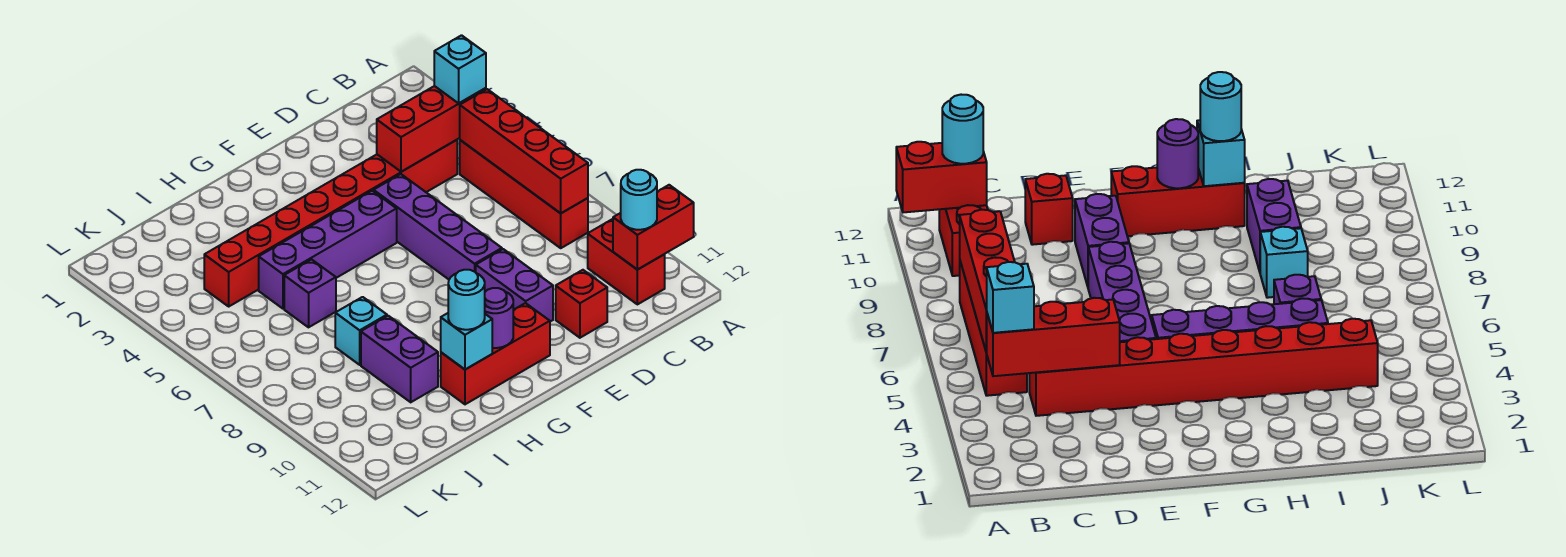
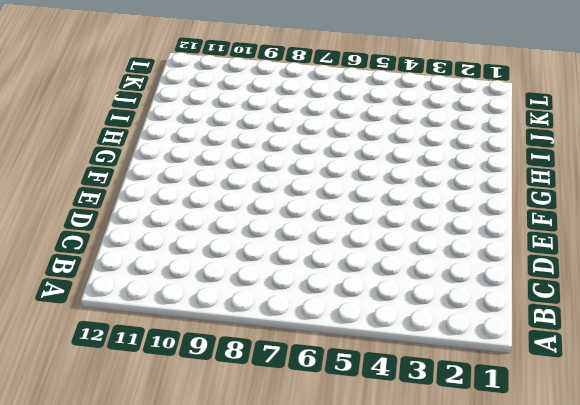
none -> red 1x4 brick [460,140,588,248]
none -> red 1x2 brick [588,219,665,304]
none -> red 1x8 brick [204,140,457,306]

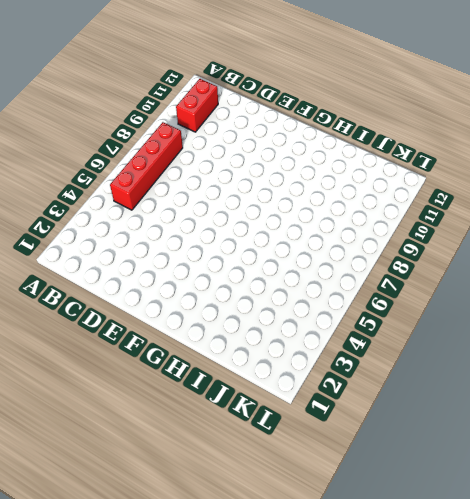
none -> red 1x8 brick [204,140,457,306]
none -> red 1x1 brick [556,270,607,338]
none -> purple 1x4 brick [374,174,502,279]

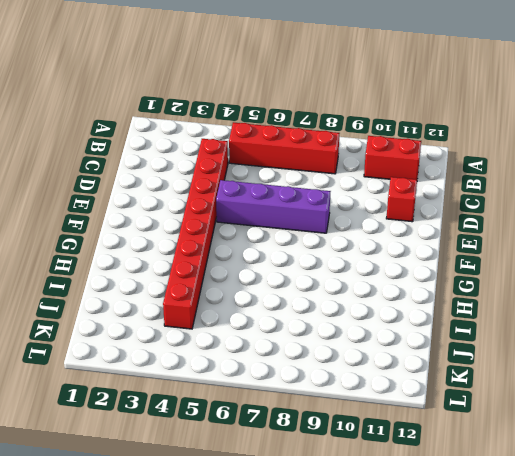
none -> purple 1x2 brick [476,249,553,322]
none -> purple 1x4 brick [259,191,397,309]
none -> red 1x3 brick [441,303,550,404]

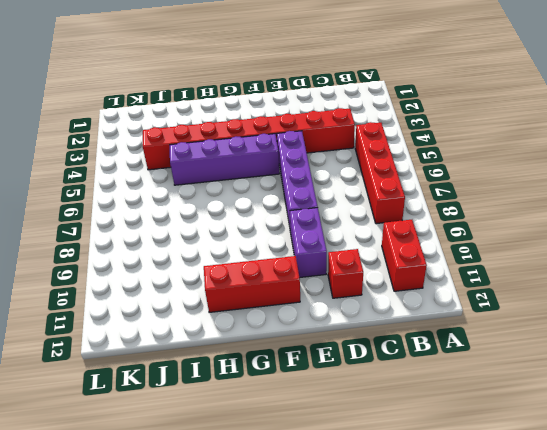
none -> purple 1x1 brick [284,260,336,327]
none -> cyan 1x1 brick [335,297,387,365]
none -> purple 1x2 brick [361,316,438,402]

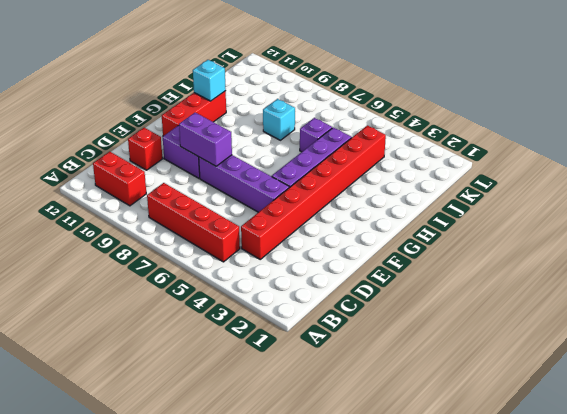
purple 1x2 brick [179,112,232,166] -> purple 1x2 brick moved to [361,316,438,402]
none -> red 1x2 brick [613,185,694,269]
none -> red 1x3 brick [377,86,486,172]
none -> red 1x4 brick [460,89,588,213]

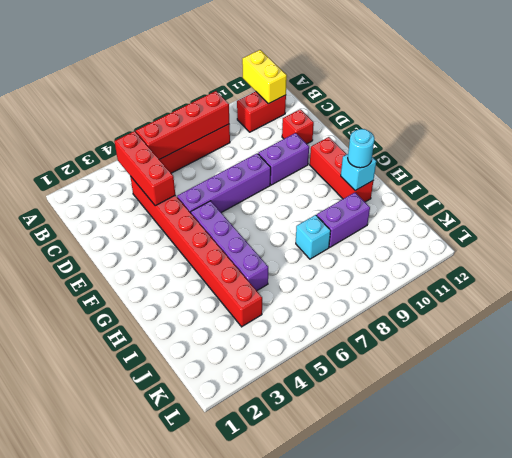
yellow 1x2 brick [242,50,287,104] -> red 1x2 brick [613,185,694,269]
none -> purple 1x1 brick [284,260,336,327]
none -> purple 1x1 round brick [485,288,513,348]
none -> cyan 1x1 brick [434,35,486,103]

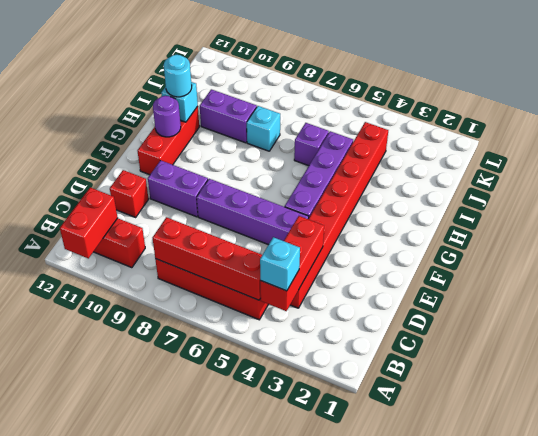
none -> cyan 1x1 round brick [621,170,657,230]

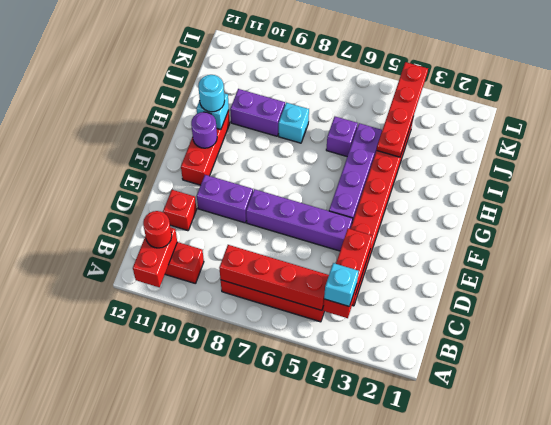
red 1x1 round brick [143,211,172,248] -> cyan 1x1 round brick [621,170,657,230]
red 1x4 plate [377,62,428,157] -> none

